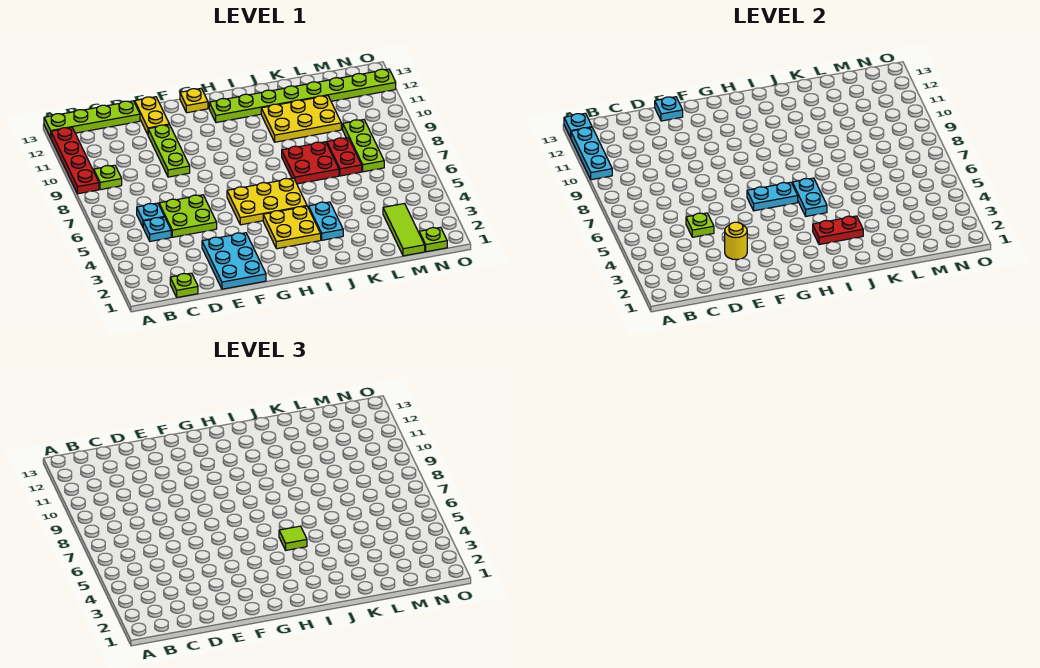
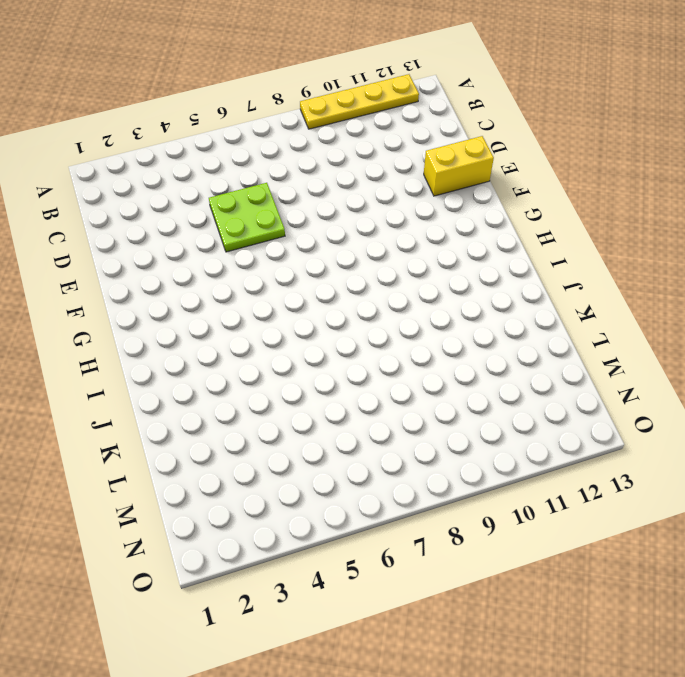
yellow 1x4 plate [300,74,419,129] -> red 1x4 plate [51,127,99,194]
yellow 1x2 brick [424,136,494,196] -> yellow 1x2 plate [135,97,169,134]
none -> lime 1x4 plate [44,101,140,137]
none -> lime 1x1 plate [94,165,122,190]
none -> lime 1x1 plate [170,273,198,297]
none -> cyan 1x1 plate [143,217,171,241]

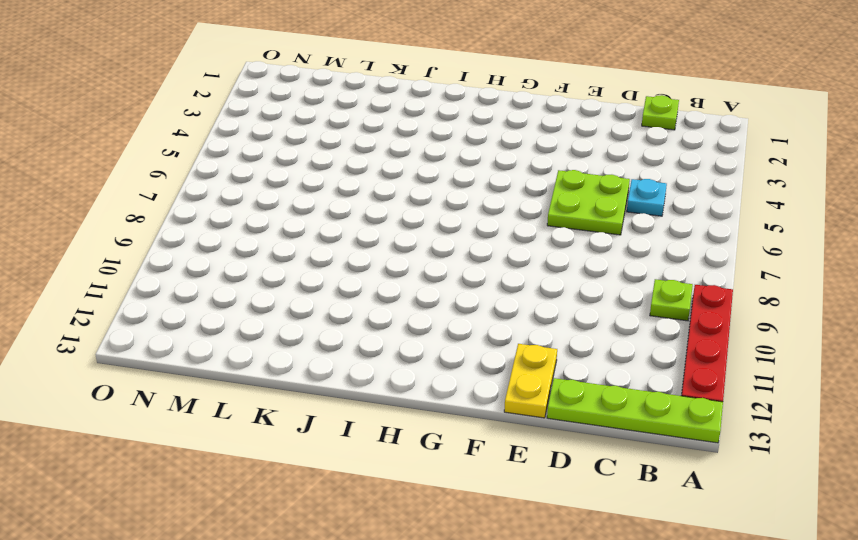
none -> cyan 1x1 plate [137,203,165,227]
none -> cyan 2x3 plate [202,233,266,289]
none -> lime 1x3 plate [148,125,190,177]
none -> yellow 2x3 plate [227,178,307,225]

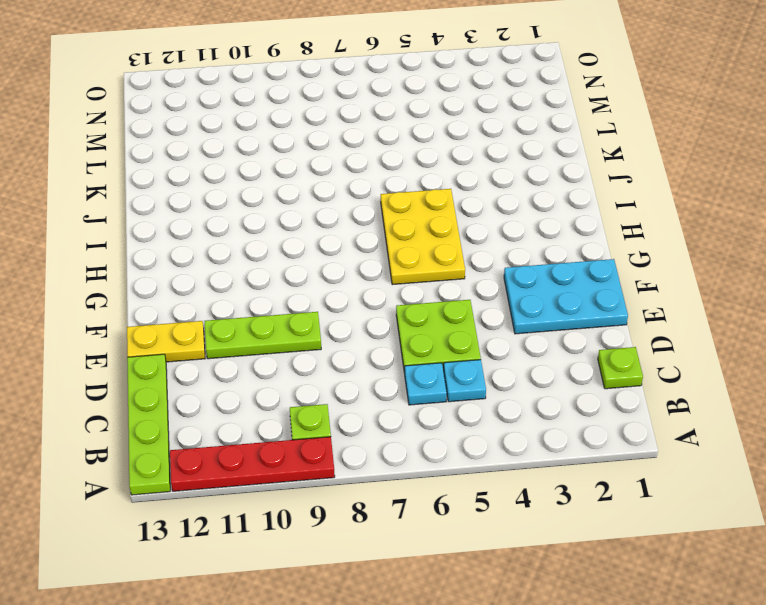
none -> yellow 1x1 plate [180,89,208,113]
none -> yellow 2x2 plate [263,206,321,249]
none -> lime 1x8 plate [209,69,396,123]
none -> cyan 1x2 plate [308,202,343,240]

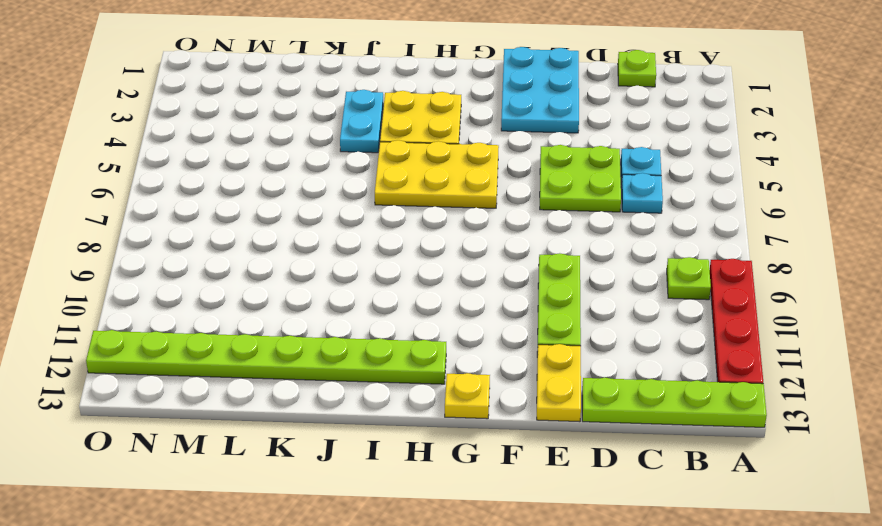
none -> red 2x2 plate [282,142,339,184]
none -> yellow 2x3 plate [261,96,341,142]
none -> red 1x2 plate [327,138,362,176]
none -> lime 1x3 tile [383,204,425,256]

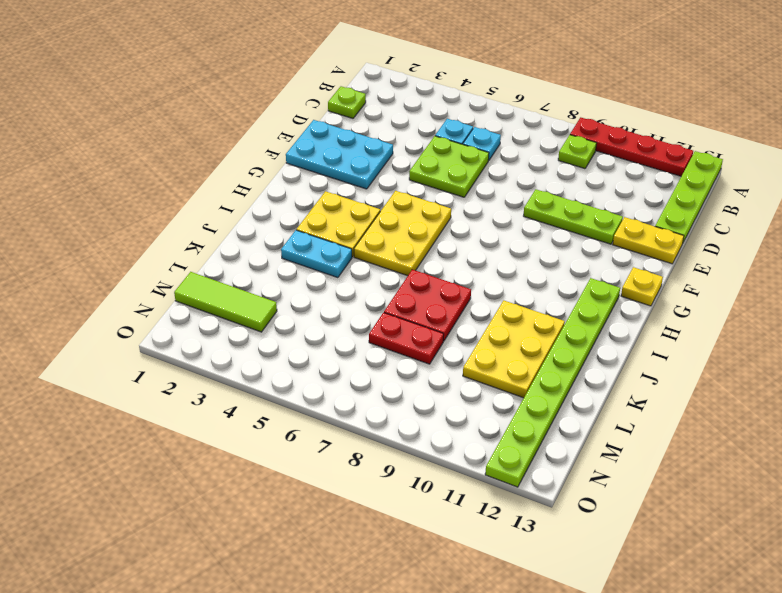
none -> lime 1x3 plate [343,120,384,172]
none -> lime 1x1 plate [419,227,447,252]
none -> cyan 1x3 plate [571,127,612,180]
none -> cyan 1x1 plate [564,113,592,137]

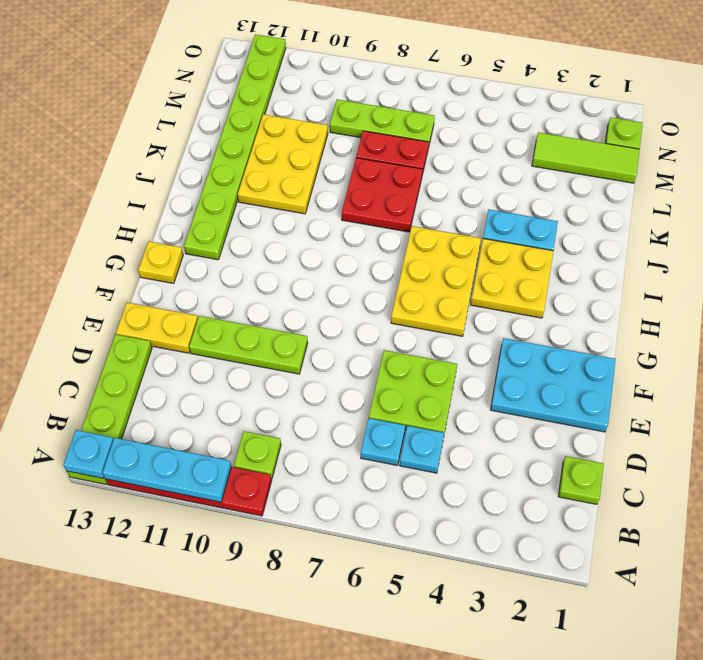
none -> lime 1x1 plate [686,213,714,237]
none -> yellow 1x1 round brick [725,222,747,260]
none -> cyan 1x1 plate [655,97,683,121]
none -> cyan 1x2 plate [747,182,798,211]

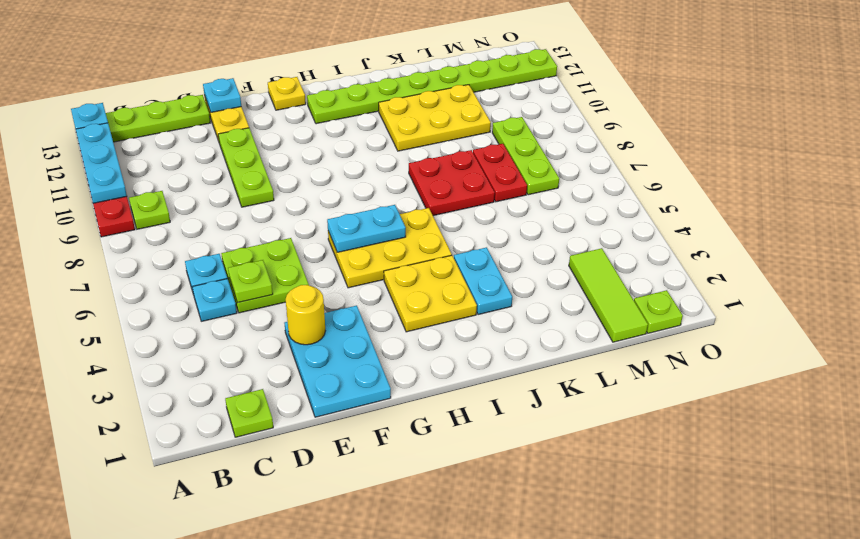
none -> red 1x2 plate [813,216,863,245]
none -> cyan 1x2 plate [792,178,827,216]
none -> lime 1x1 tile [279,526,307,550]

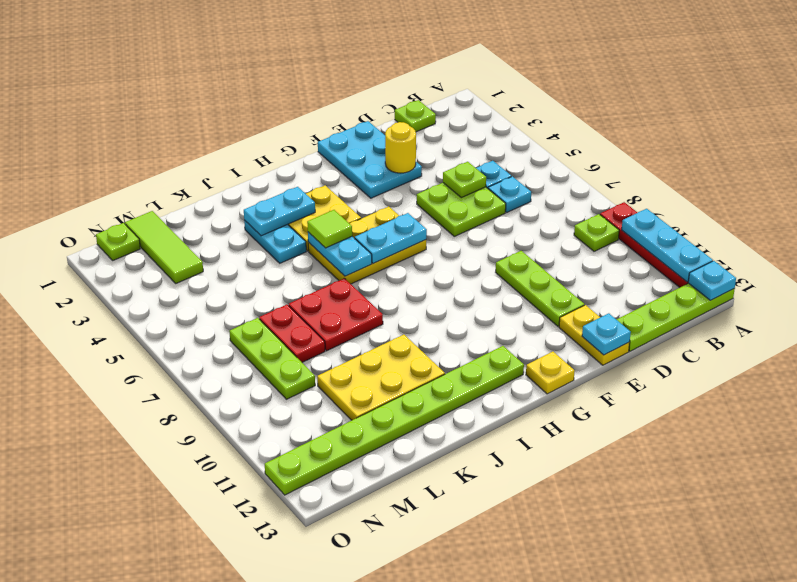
cyan 1x2 plate [244,187,315,236] -> red 1x2 plate [813,216,863,245]

